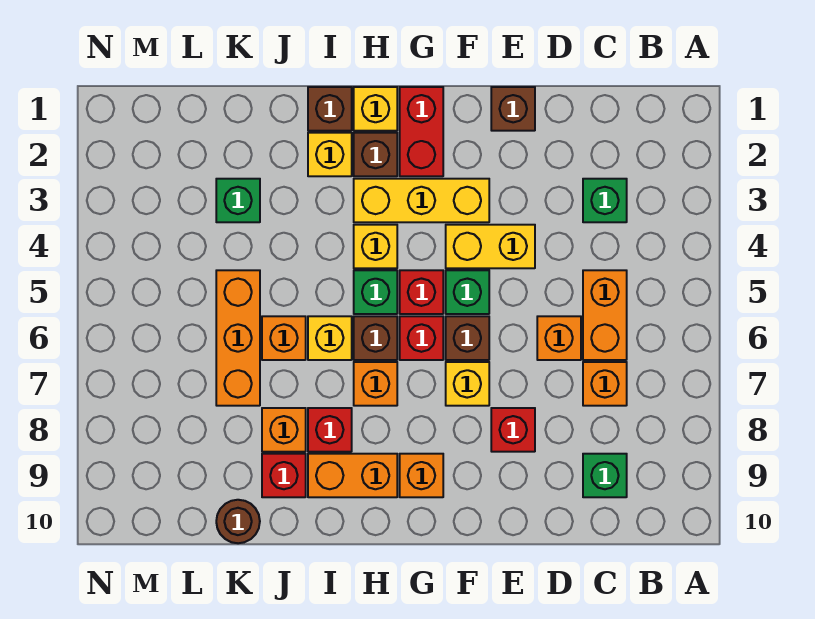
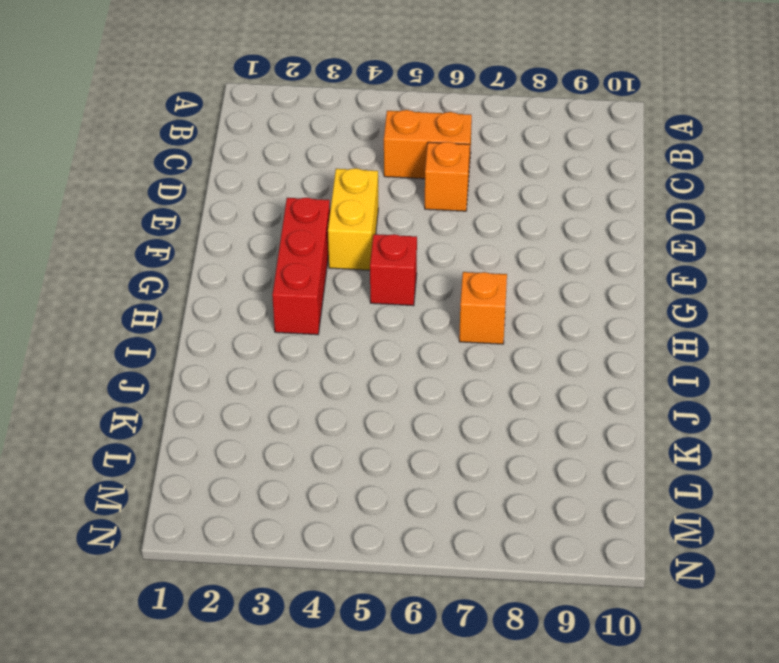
red 1x3 brick [272,198,330,335] -> yellow 1x3 brick [354,179,489,222]
none -> green 1x1 brick [583,179,627,222]
none -> orange 1x1 brick [583,362,627,406]
none -> green 1x1 brick [583,454,627,497]
none -> brown 1x1 brick [491,87,535,131]

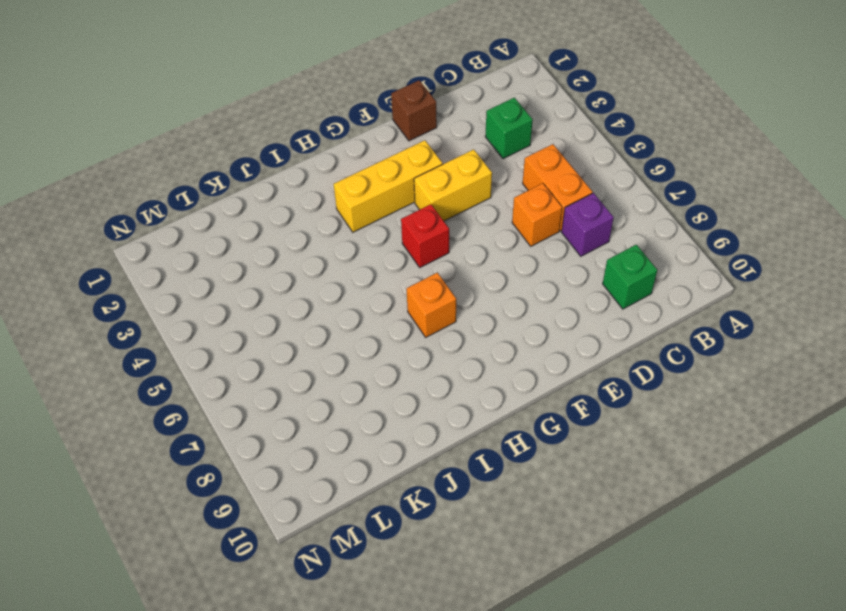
purple 1x1 brick [562,193,614,256] -> orange 1x1 brick [583,362,627,406]
none -> red 1x1 brick [491,408,535,452]
none -> green 1x1 brick [446,270,489,314]
none -> brown 1x1 brick [446,316,489,360]
none -> yellow 1x1 brick [446,362,489,406]

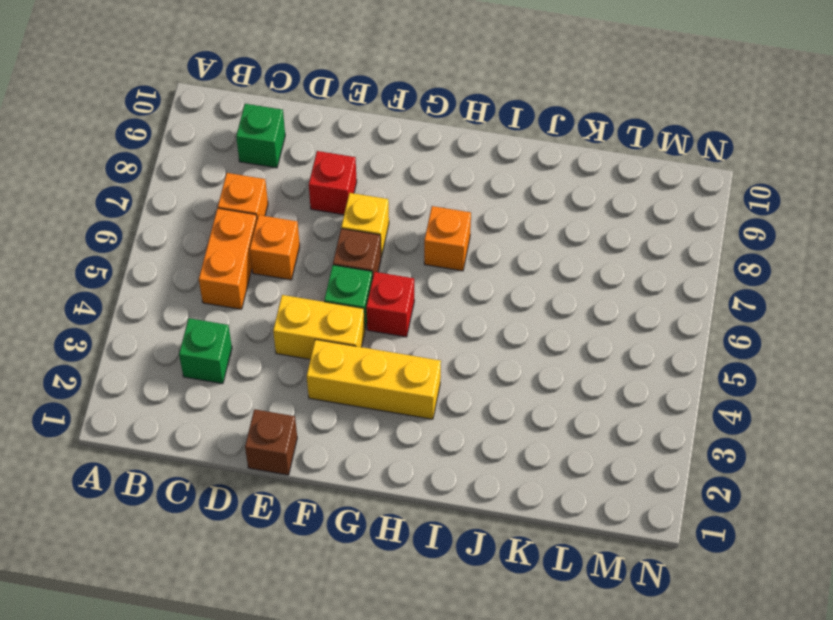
none -> red 1x2 brick [400,87,443,176]
none -> red 1x1 brick [400,316,443,360]
none -> orange 1x1 brick [400,454,443,497]
none -> yellow 1x1 brick [354,87,397,131]

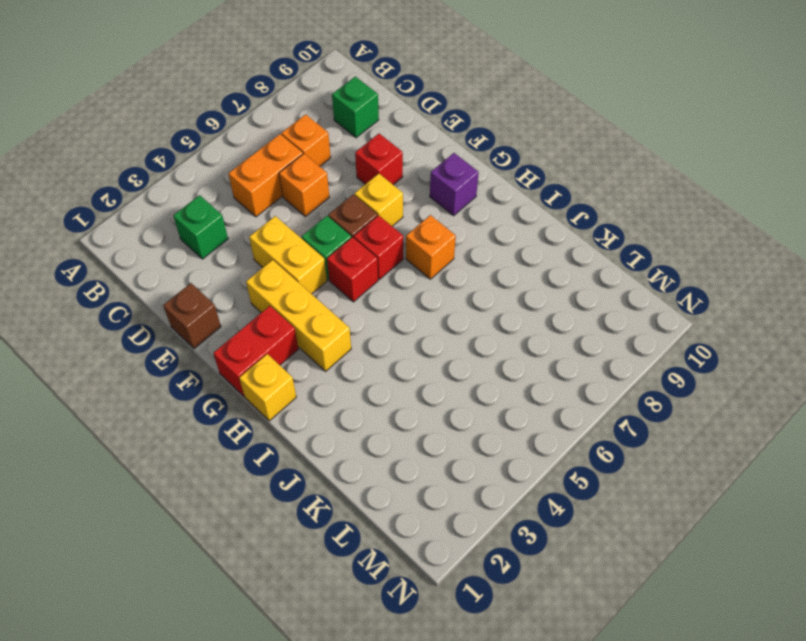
purple 1x1 brick [430,153,479,216] -> orange 1x1 brick [400,454,443,497]
none -> brown 1x1 brick [354,133,397,176]
none -> yellow 1x1 brick [354,225,397,268]
none -> green 1x1 brick [354,270,397,314]
none -> brown 1x1 brick [354,316,397,360]

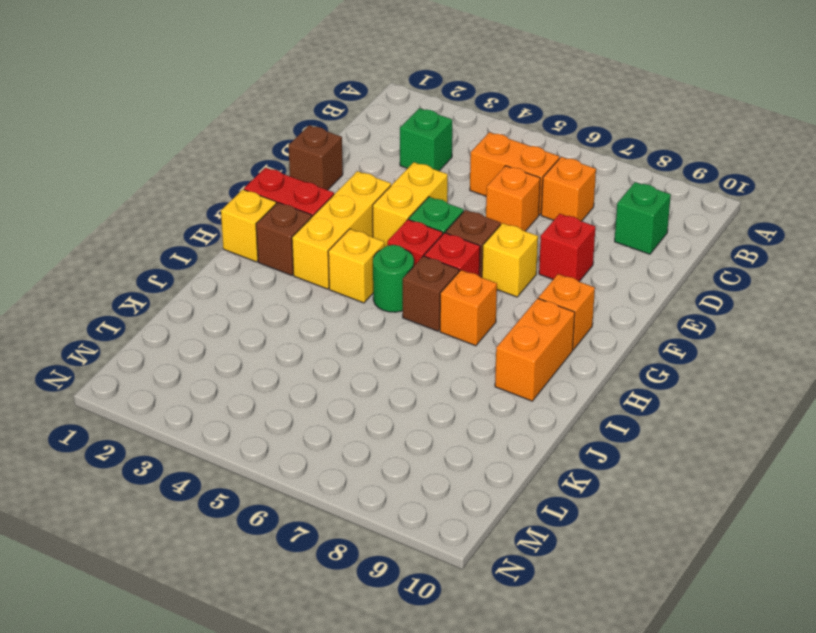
green 1x1 round brick [373,245,414,312] -> green 1x1 brick [354,270,397,314]
none -> brown 1x1 brick [308,87,352,131]
none -> yellow 1x1 brick [308,133,352,176]
none -> yellow 1x1 brick [308,316,352,360]
none -> red 1x1 brick [308,408,352,452]

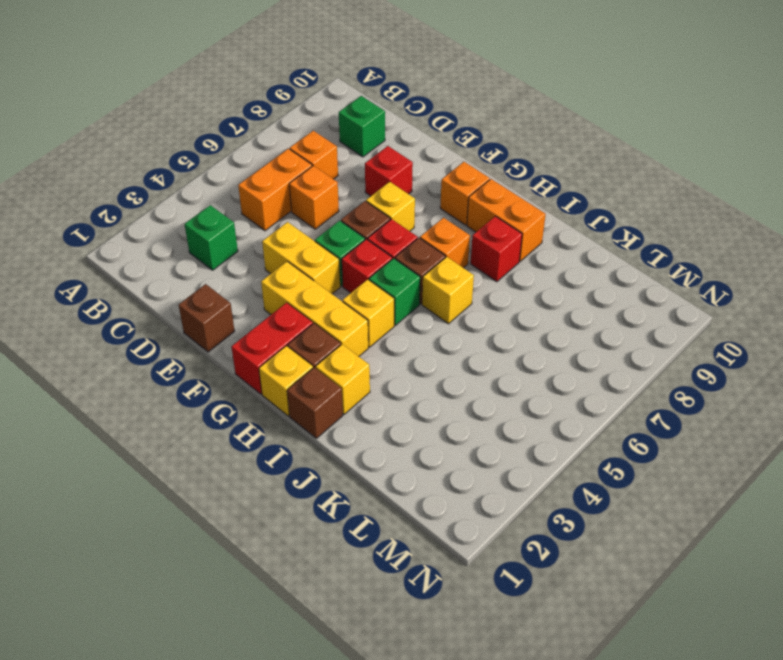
none -> orange 1x1 brick [262,316,306,360]
none -> orange 1x1 brick [262,408,306,452]
none -> red 1x1 brick [262,454,306,497]
none -> green 1x1 brick [216,179,260,222]

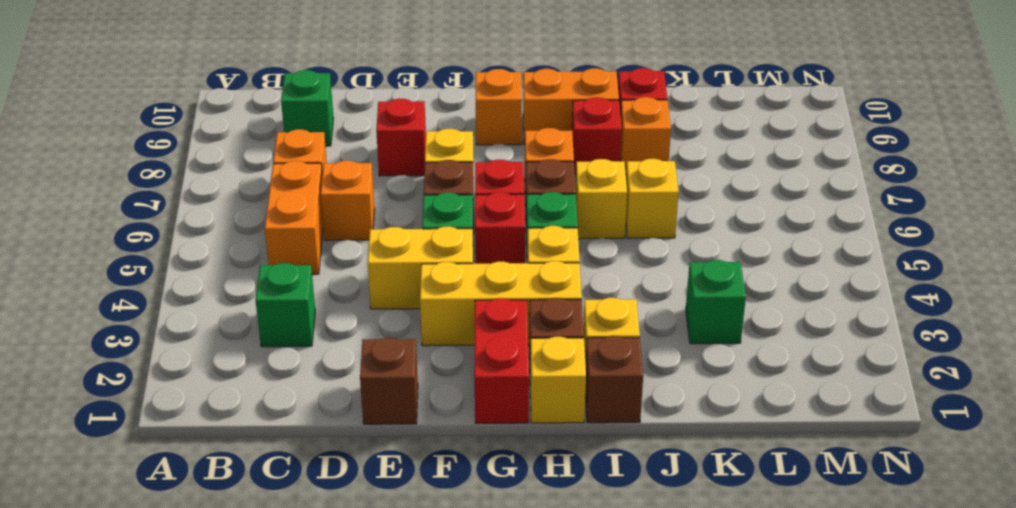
yellow 1x1 brick [626,159,679,238] -> orange 1x1 brick [262,316,306,360]
none -> orange 1x3 brick [216,270,260,406]
none -> brown 1x1 round brick [216,500,260,543]

